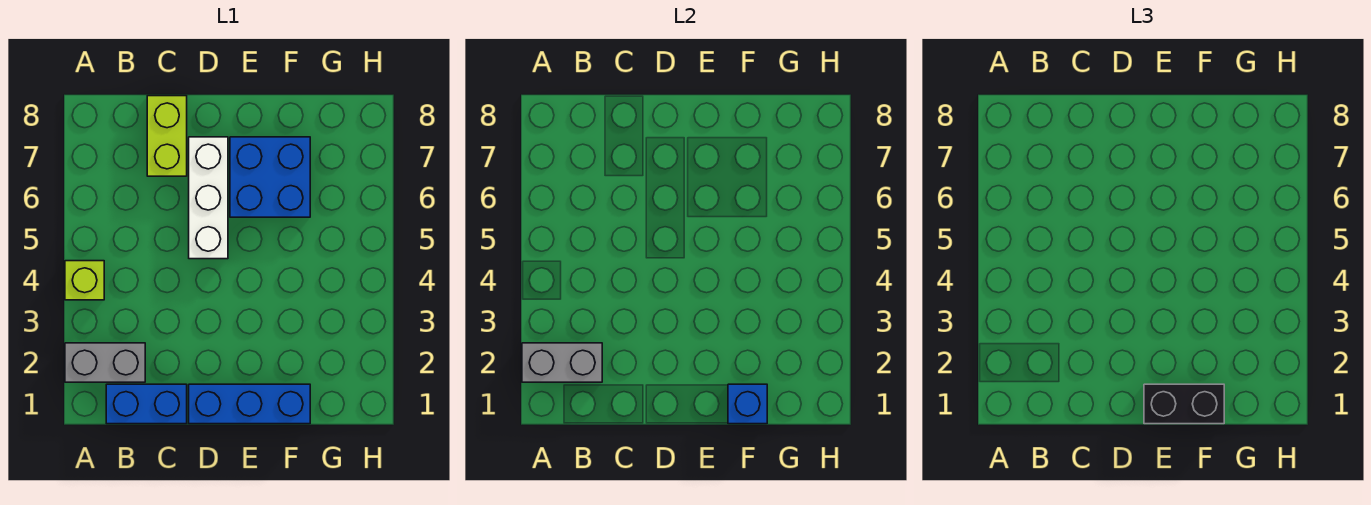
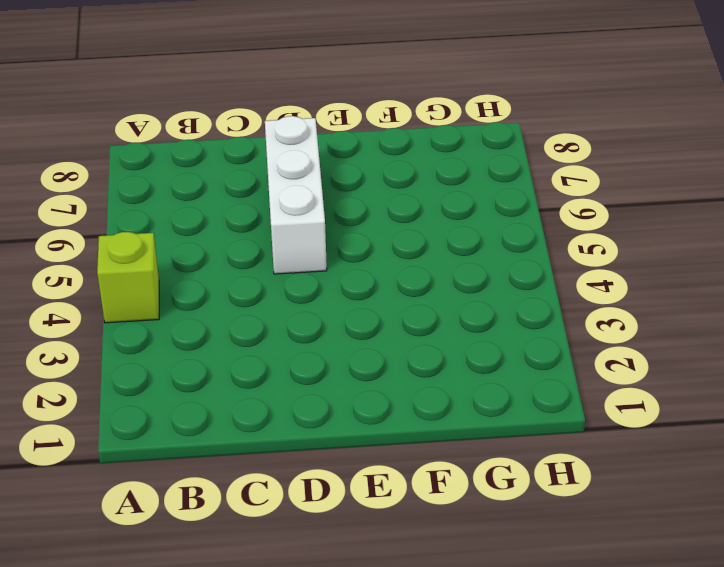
none -> grey 1x2 brick [65,343,145,382]
none -> blue 1x2 brick [106,384,187,424]

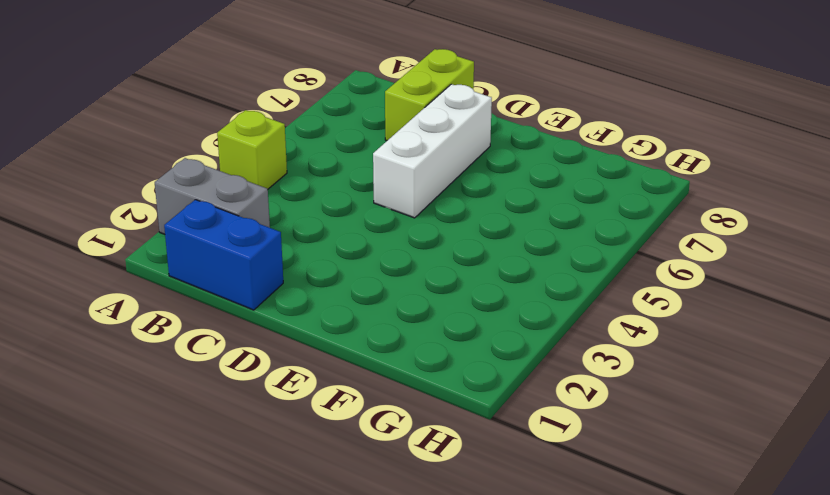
none -> blue 1x3 brick [189,384,310,424]
none -> blue 2x2 brick [230,137,310,217]

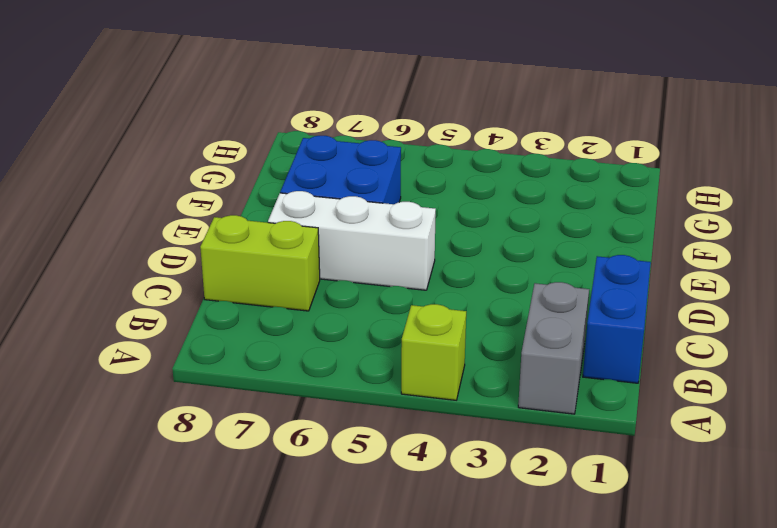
none -> blue 1x3 brick [189,384,310,424]
none -> grey 1x2 brick [522,343,602,382]

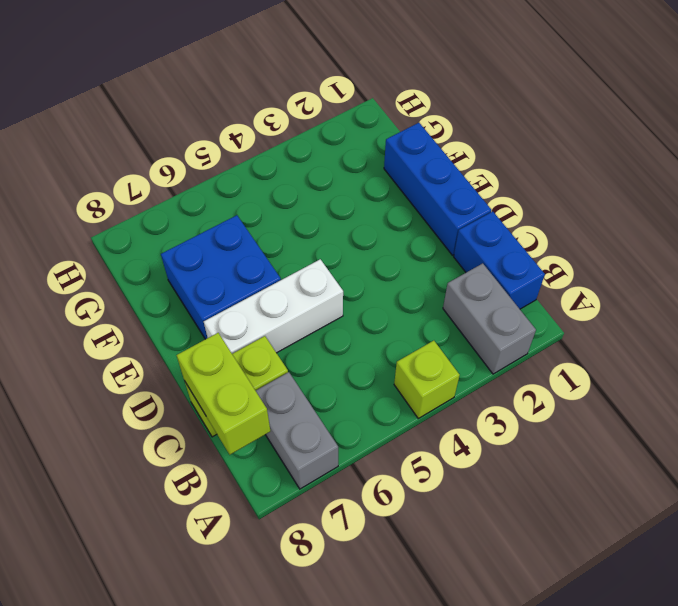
grey 1x2 brick [256,372,338,489] -> grey 1x2 brick moved to [522,343,602,382]
lime 1x2 brick [176,333,270,455] -> none
none -> blue 1x1 brick [728,384,767,424]
none -> black 1x2 brick [1144,384,1224,424]

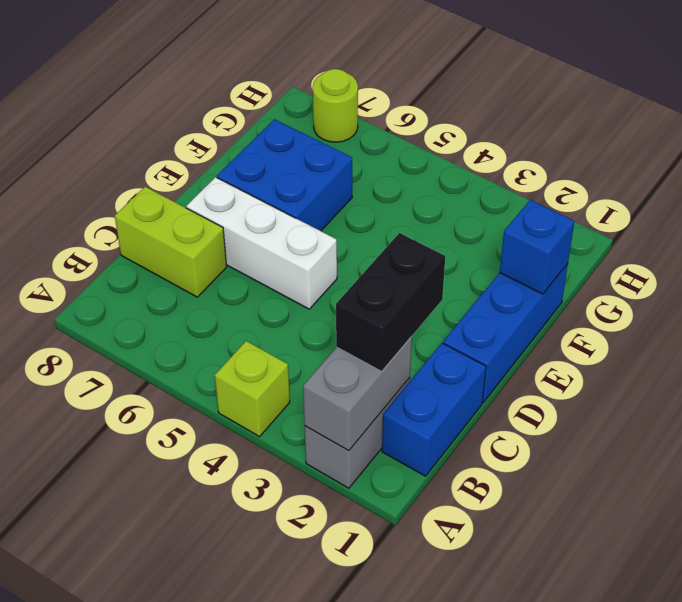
black 1x2 brick [336,233,445,371] -> black 1x2 brick moved to [1144,384,1224,424]
lime 1x1 round brick [313,69,358,142] -> none

